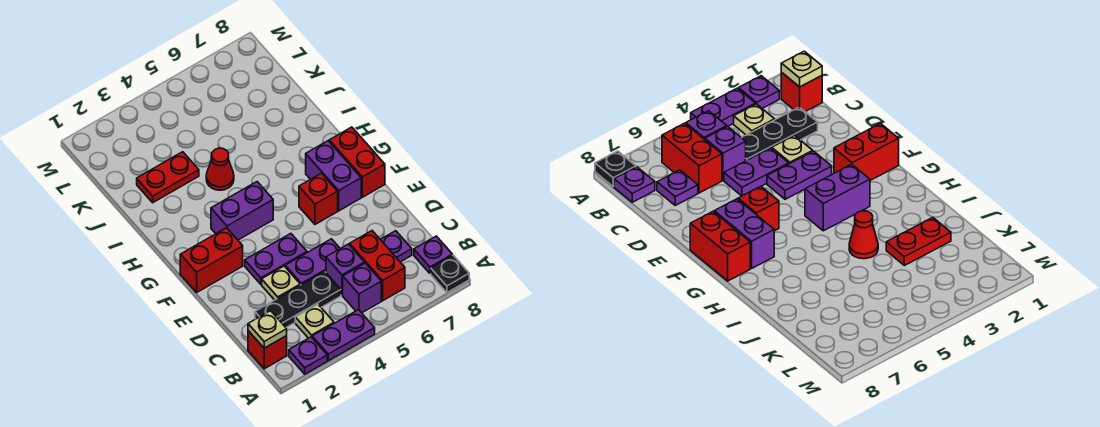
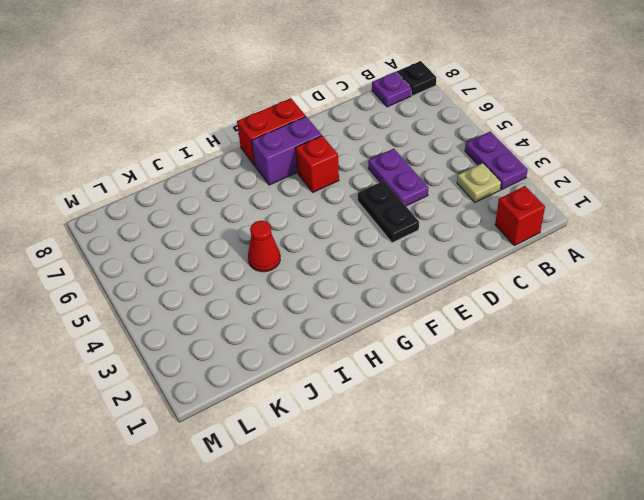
black 1x2 plate [358,181,419,243] -> purple 1x2 plate [245,234,307,284]
none -> purple 1x1 plate [289,337,327,374]
none -> purple 1x1 brick [343,263,381,313]
none -> red 1x2 brick [350,231,405,301]

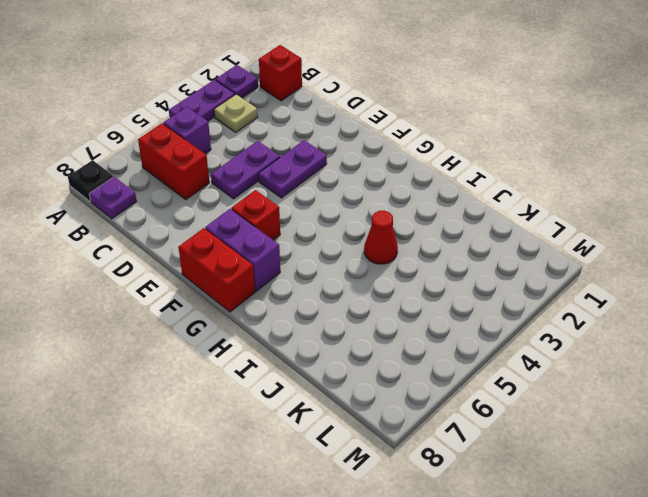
none -> black 1x3 plate [255,272,341,327]
none -> purple 1x1 brick [326,244,365,295]
none -> purple 1x1 plate [380,231,412,262]

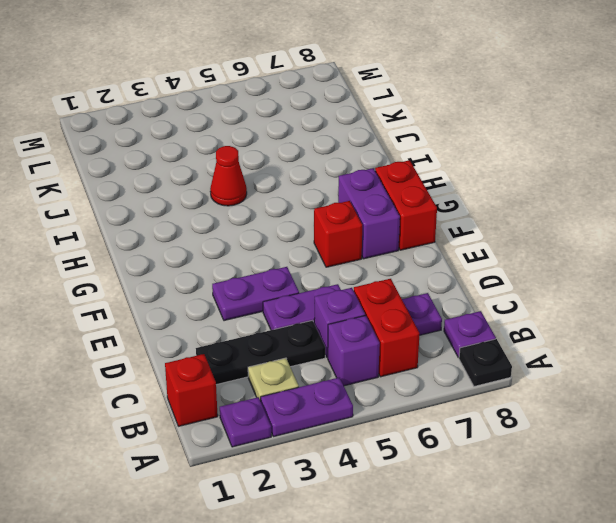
none -> tan 1x1 plate [262,266,300,300]
none -> red 1x2 brick [180,228,243,292]
none -> purple 1x2 brick [211,182,273,240]

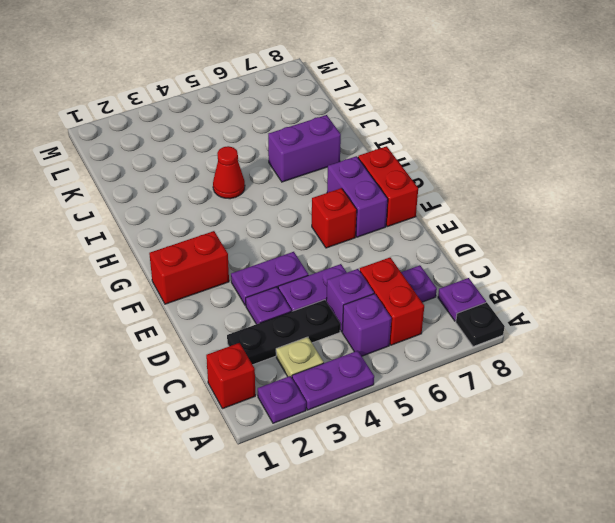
purple 1x1 plate [246,287,291,324] -> tan 1x1 plate [262,266,300,300]
purple 1x2 brick [268,115,341,182] -> purple 1x2 brick moved to [211,182,273,240]
none -> red 1x2 plate [137,152,199,203]
none -> tan 1x1 plate [248,311,287,348]

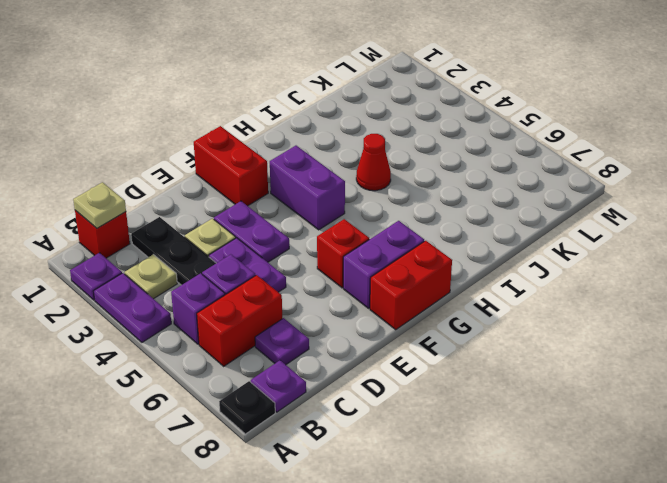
none -> red 1x2 plate [137,152,199,203]

